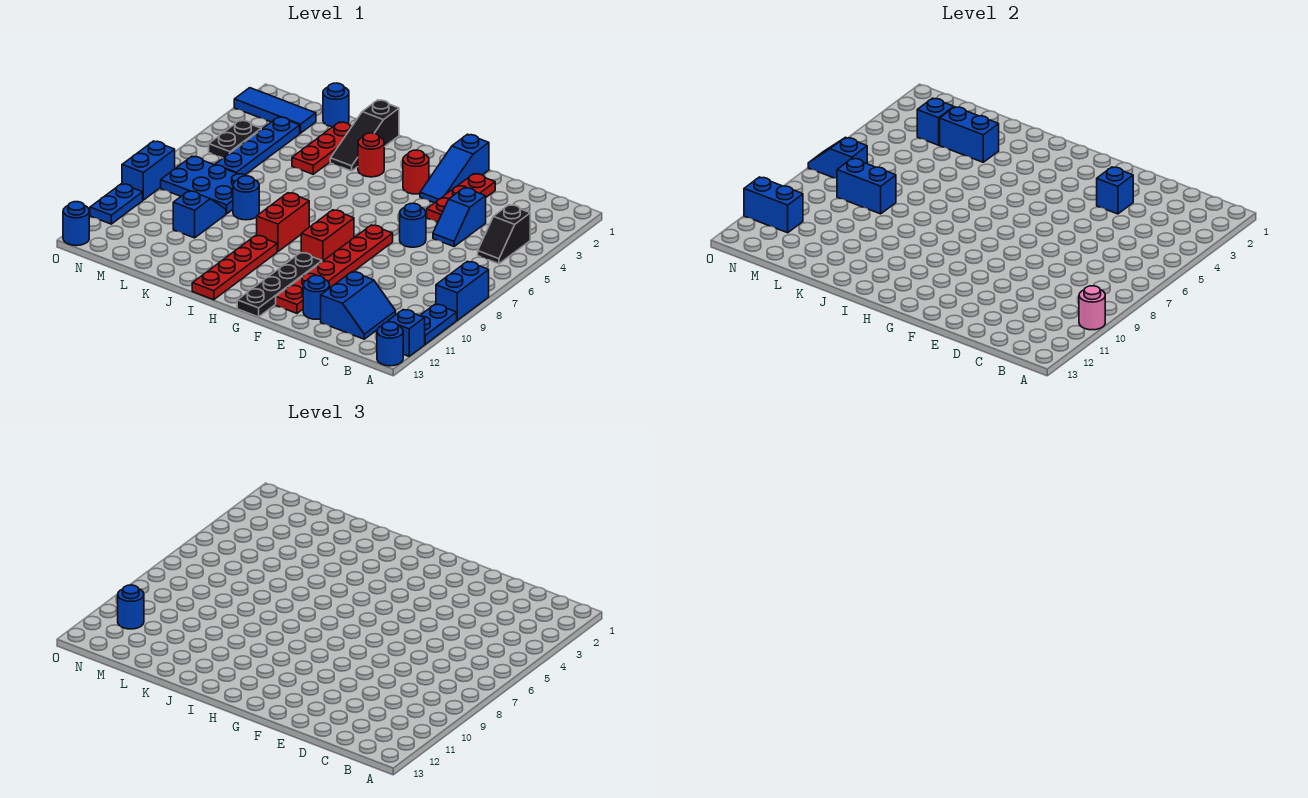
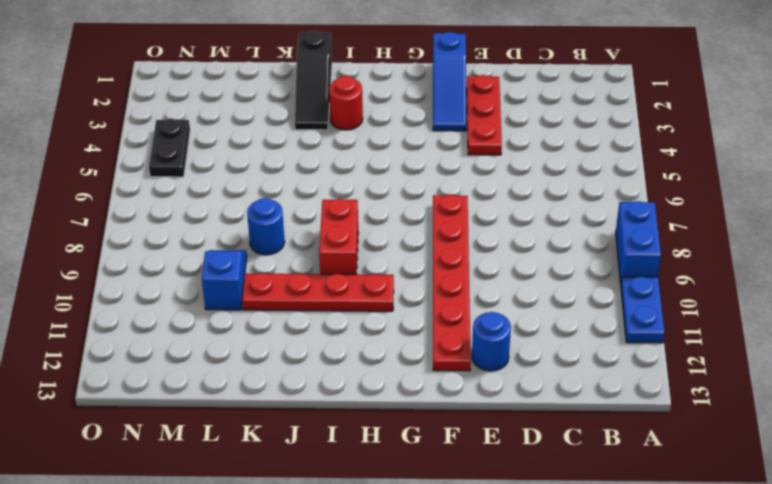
red 1x4 plate [242,273,394,311] -> red 1x4 plate turned to [192,235,277,300]
none -> blue 1x1 brick [388,310,425,356]
none -> blue 1x1 round brick [377,322,403,366]
none -> black 1x2 slope [478,205,530,264]
none -> blue 2x2 slope [321,272,396,339]

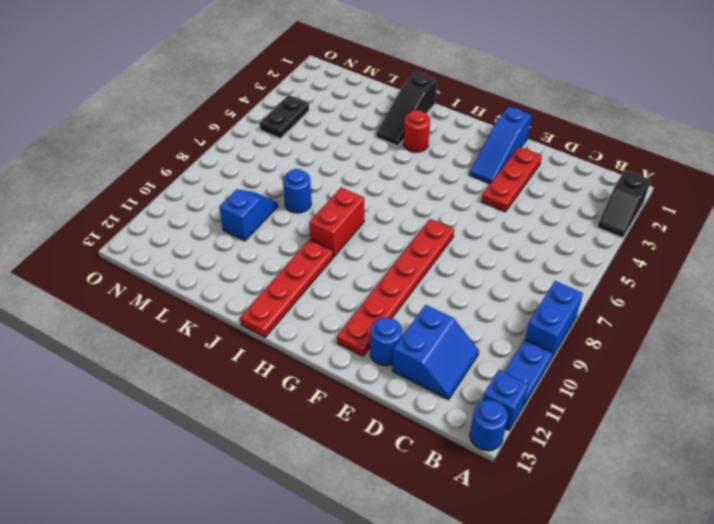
black 1x2 slope [597,170,651,238] -> black 1x2 slope moved to [478,205,530,264]
none -> blue 1x2 slope [433,188,486,246]
none -> blue 1x1 round brick [400,203,426,247]
none -> red 1x1 round brick [403,150,429,194]
none -> red 1x2 brick [301,210,354,261]

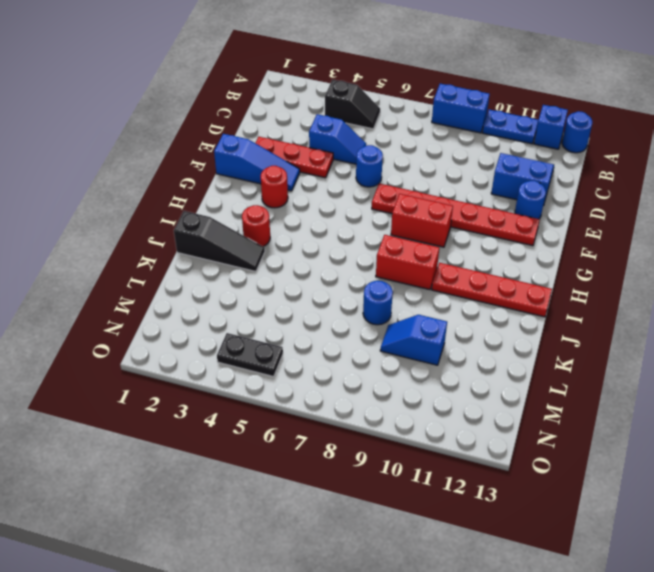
none -> black 1x4 plate [237,253,322,317]
none -> red 1x3 plate [292,122,351,174]
none -> blue 1x1 round brick [323,83,349,127]
none -> blue 2x3 plate [161,156,246,214]

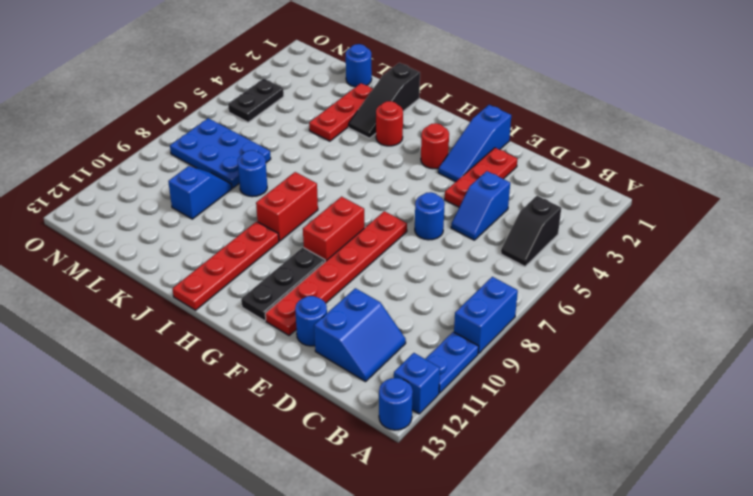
black 1x3 plate [241,247,325,321] -> black 1x4 plate [237,253,322,317]
none -> blue 1x3 tile [234,88,316,133]
none -> blue 1x4 plate [215,117,300,175]
none -> blue 1x2 brick [122,141,175,200]
none -> blue 1x2 plate [90,184,143,224]

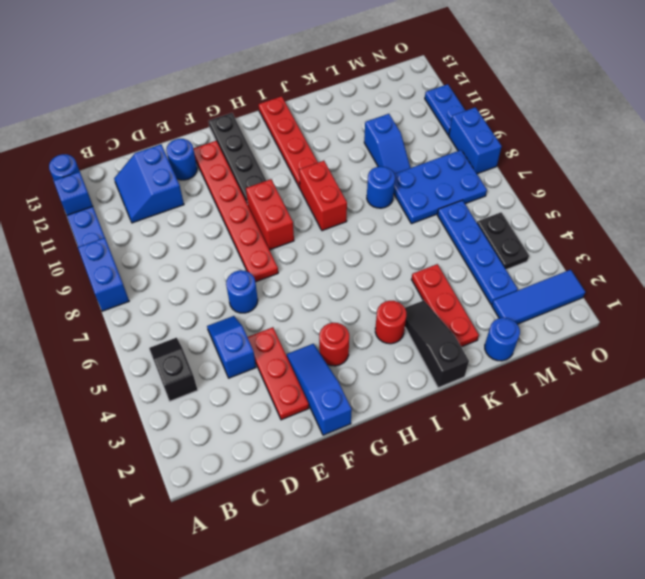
none -> blue 1x1 round brick [63,202,89,246]
none -> pink 1x1 round brick [1079,286,1105,330]
none -> blue 1x1 brick [1097,167,1133,214]
none -> blue 1x2 brick [940,107,999,162]

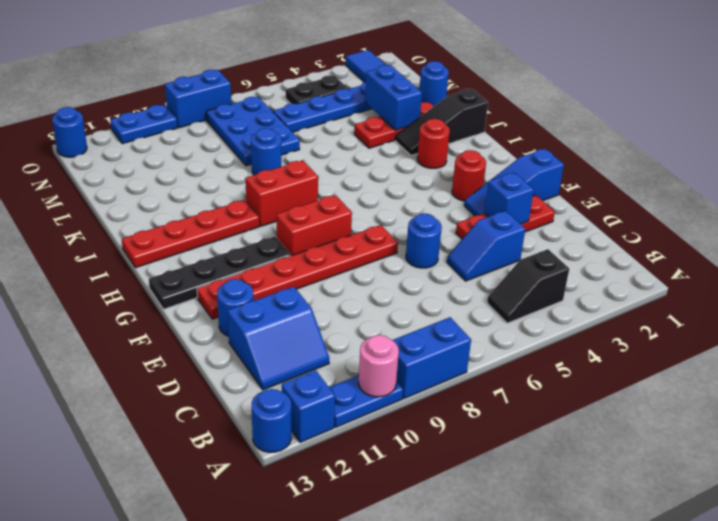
none -> blue 1x2 slope [173,191,226,238]
none -> blue 1x2 brick [837,158,896,214]
none -> blue 1x1 brick [917,98,954,145]
none -> blue 1x2 slope [808,137,867,179]

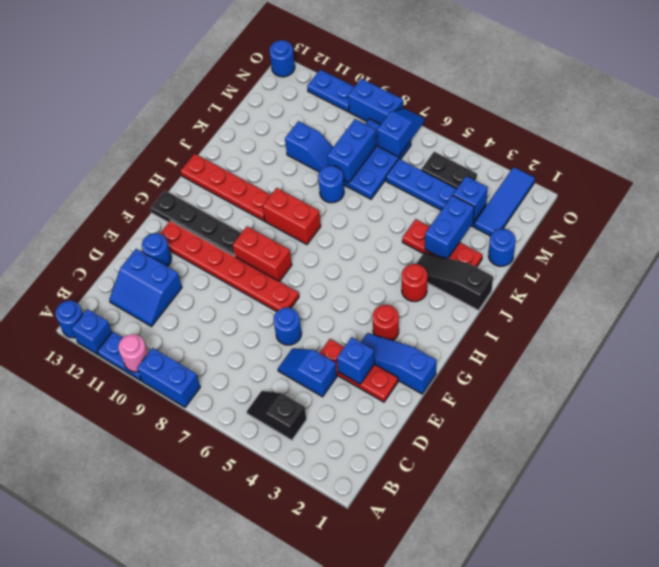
none -> blue 1x2 brick [744,177,803,233]
none -> blue 1x1 round brick [117,585,144,629]

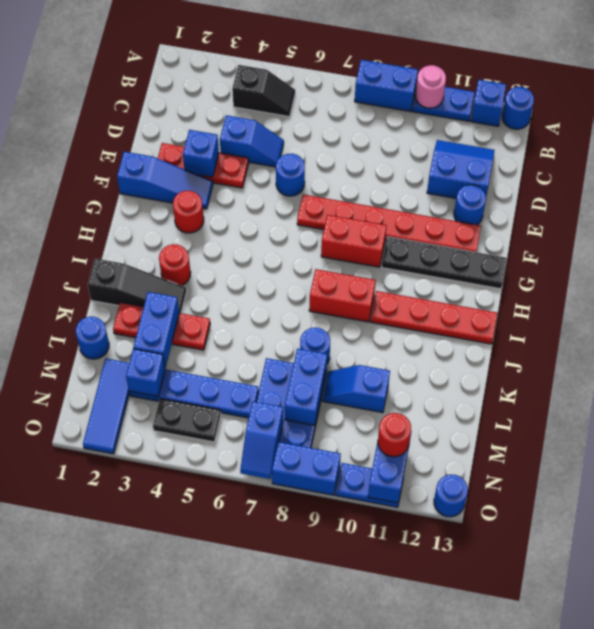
red 1x1 round brick [378,413,411,457] -> blue 1x1 round brick [117,585,144,629]

